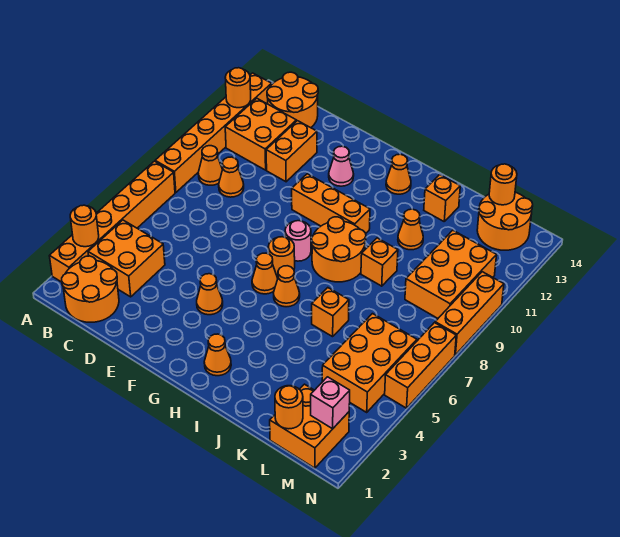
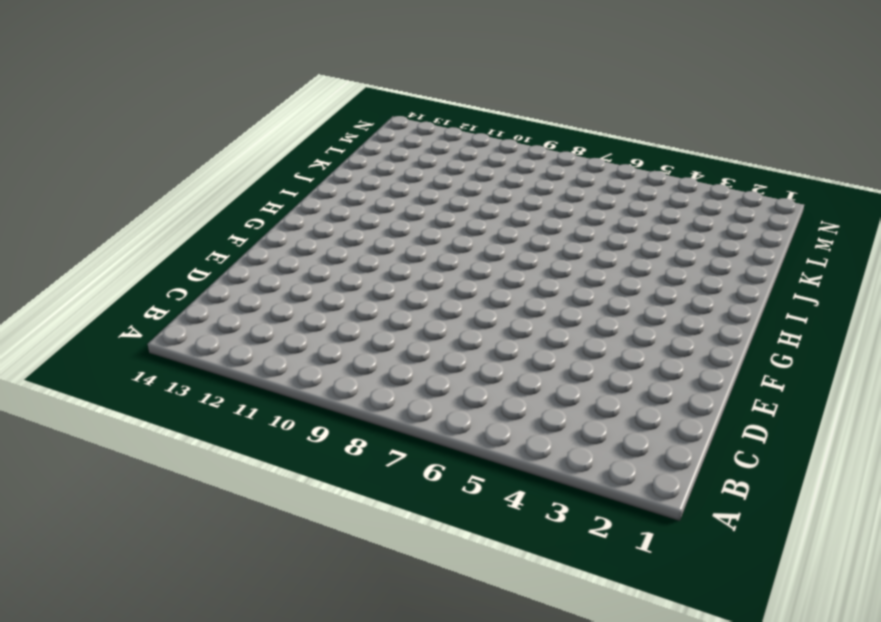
none -> orange 1x6 brick [50,161,175,282]
none -> orange 1x6 brick [155,73,272,193]
none -> orange 2x2 round brick [62,256,119,322]
none -> orange 2x2 brick [88,220,165,297]

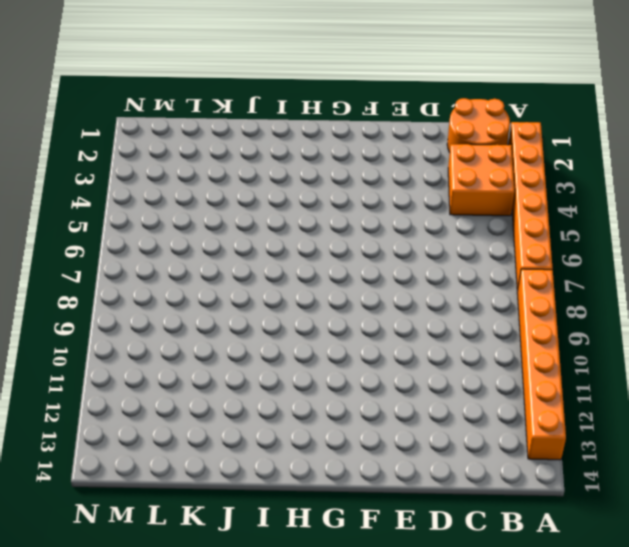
none -> orange 1x1 cone [198,146,222,185]
none -> orange 2x2 brick [225,98,296,170]
none -> orange 2x2 round brick [267,72,318,128]
none -> orange 1x1 cone [219,157,244,197]

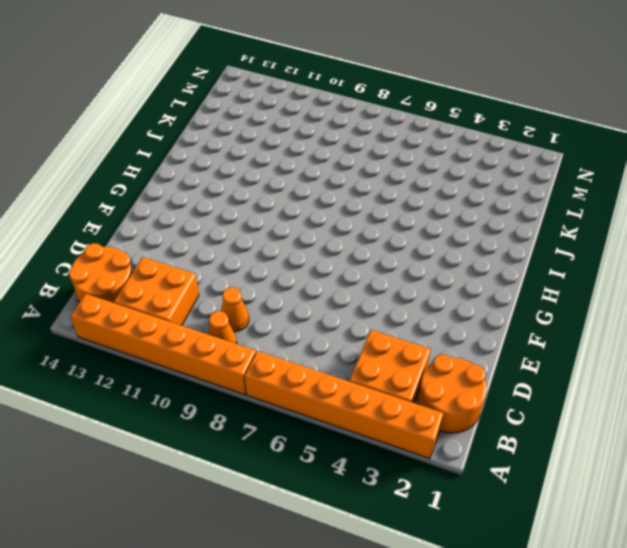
none -> orange 1x2 brick [266,121,317,182]
none -> orange 1x1 cone [197,274,223,315]
none -> orange 1x3 brick [292,174,370,233]
none -> pink 1x1 cone [329,146,354,186]

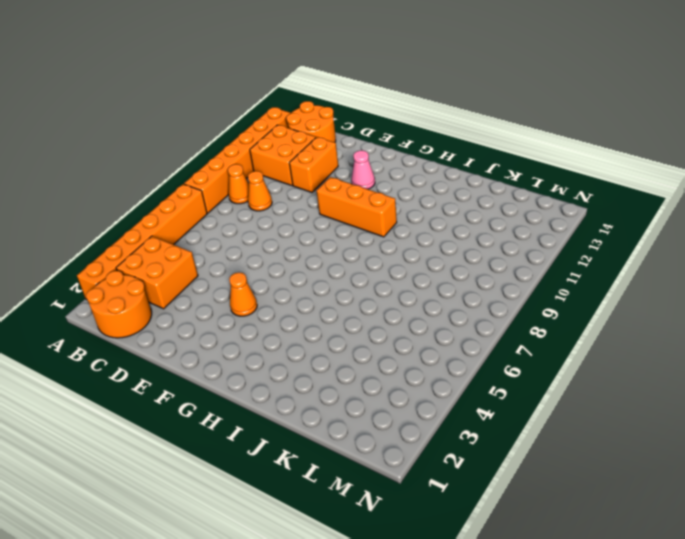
none -> orange 1x1 cone [252,253,278,294]
none -> orange 1x1 round brick [268,237,295,277]
none -> pink 1x1 round brick [285,221,311,261]
none -> orange 1x1 cone [204,334,231,376]

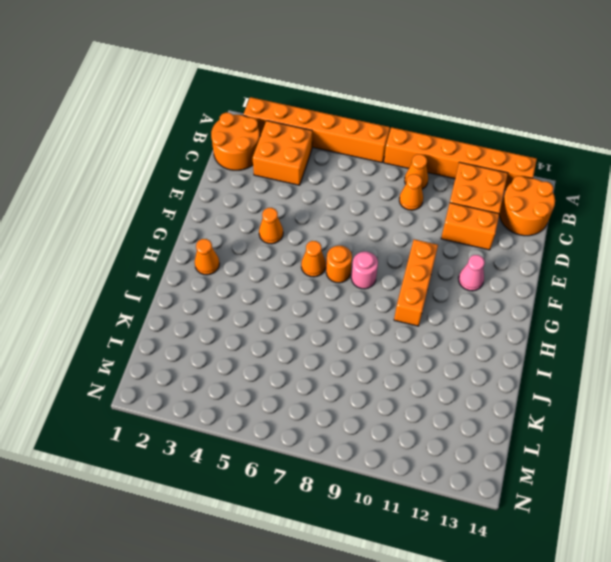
none -> orange 1x1 cone [274,266,300,307]
none -> orange 2x2 round brick [312,217,366,282]
none -> orange 1x1 cone [386,154,411,194]
none -> orange 1x1 brick [312,288,349,337]

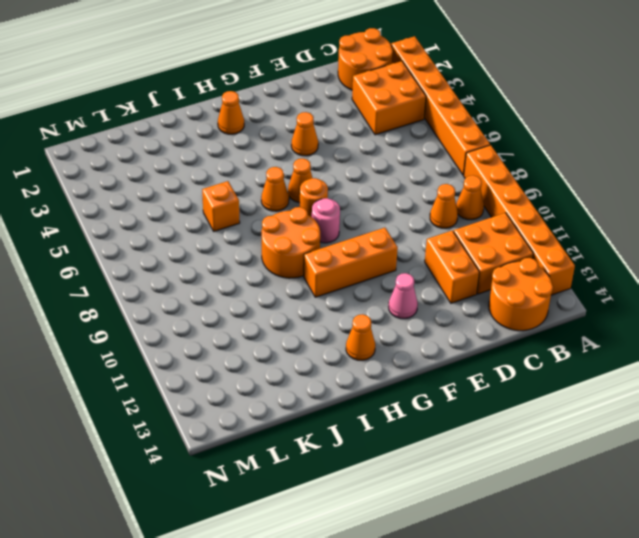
none -> orange 1x1 brick [361,238,398,286]
none -> orange 1x1 cone [398,209,423,250]
none -> orange 1x1 brick [424,175,460,221]
none -> orange 2x2 brick [270,384,349,468]

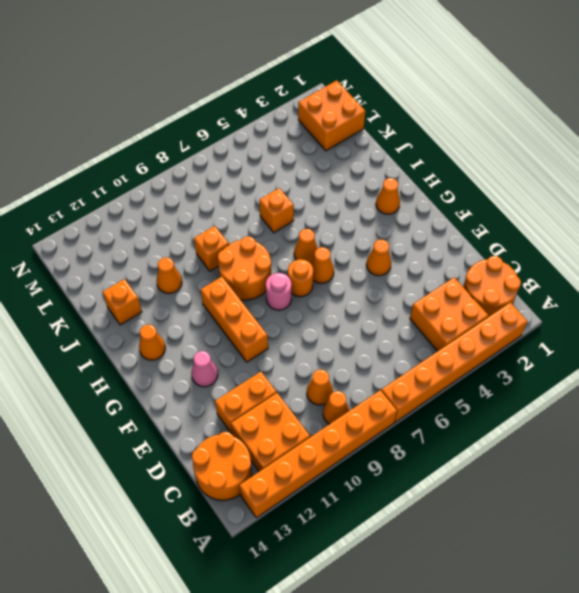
none -> orange 2x3 brick [322,314,417,412]
none -> orange 2x3 brick [405,230,497,318]
none -> orange 2x2 round brick [477,192,533,250]
none -> orange 1x3 brick [385,323,456,408]

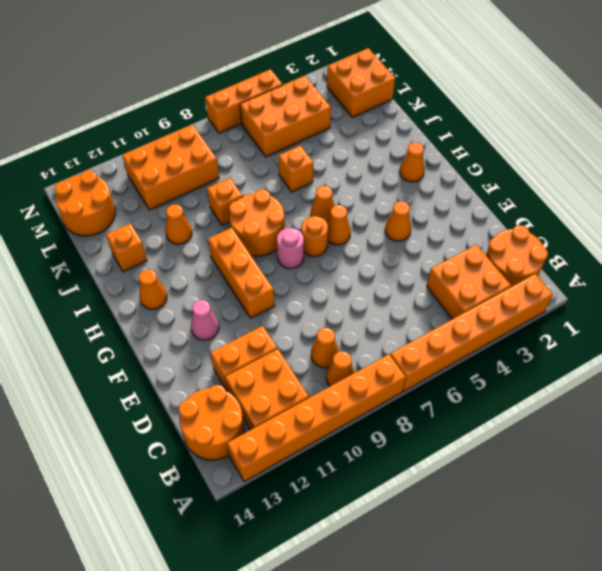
none -> orange 1x3 brick [435,272,504,355]
none -> orange 1x1 round brick [70,205,99,247]
none -> orange 1x1 round brick [225,68,251,108]
none -> orange 1x1 round brick [275,386,303,429]

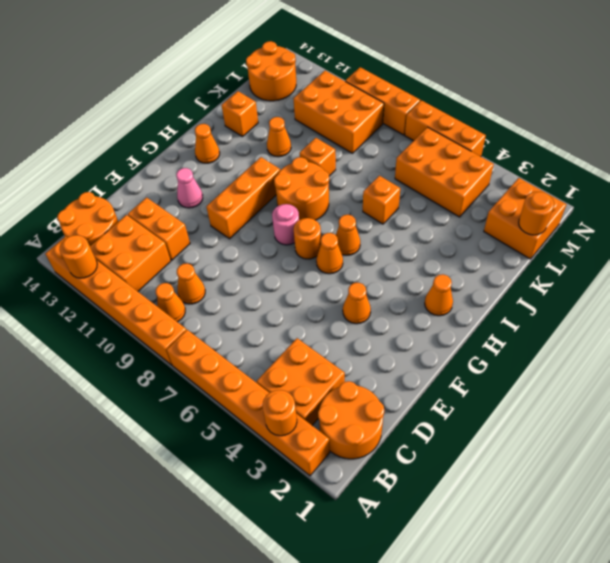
none -> orange 1x1 round brick [489,164,517,205]
none -> pink 1x1 brick [311,377,350,429]

